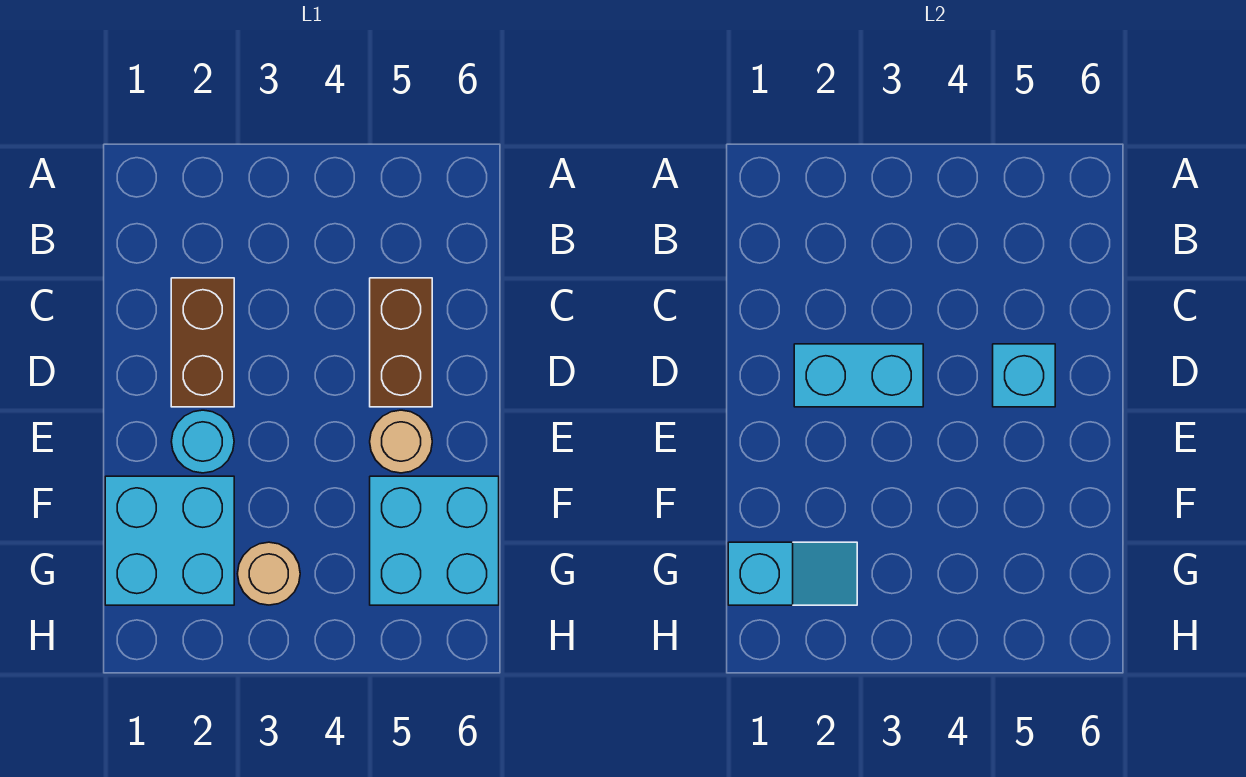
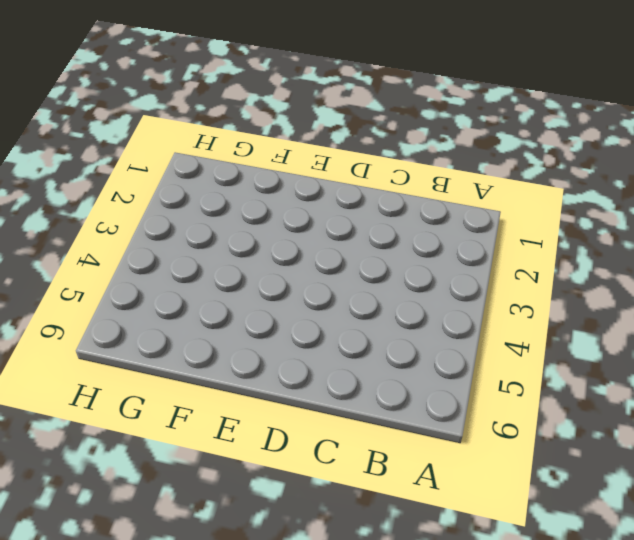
none -> brown 1x2 brick [171,278,234,407]
none -> brown 1x2 brick [370,278,432,407]

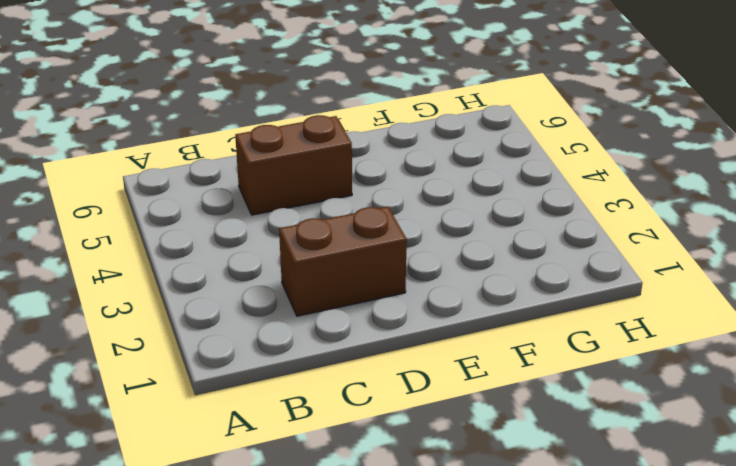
none -> cyan 1x1 round brick [171,410,234,473]
none -> tan 1x1 round brick [370,410,432,473]

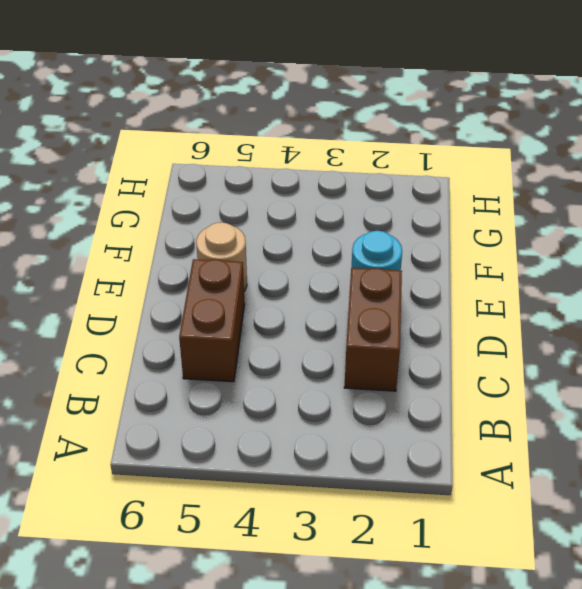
none -> cyan 2x2 brick [105,476,234,605]
none -> cyan 2x2 brick [370,476,499,605]

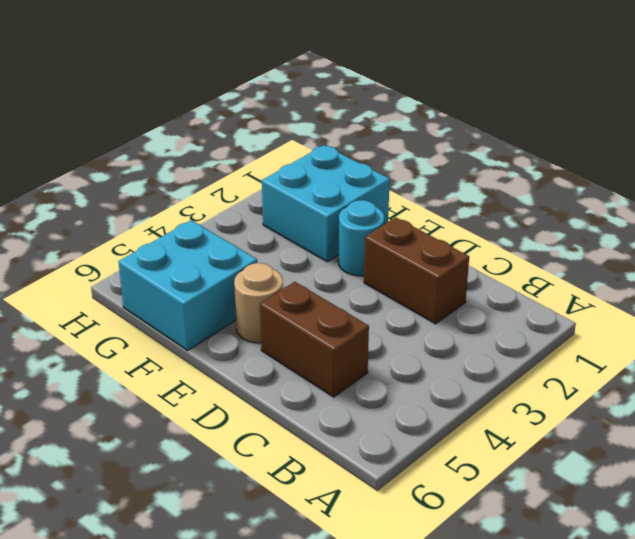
none -> tan 1x1 round brick [237,542,300,605]
none -> cyan 1x2 brick [794,344,923,407]

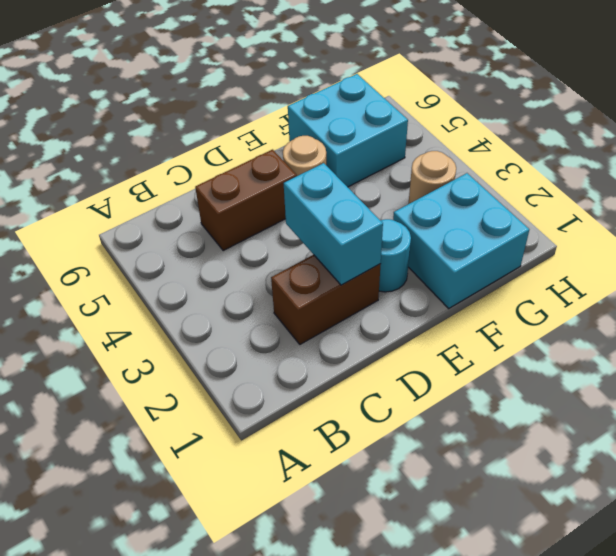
none -> cyan 1x1 brick [993,344,1055,407]
none -> cyan 1x2 slope [728,542,857,605]

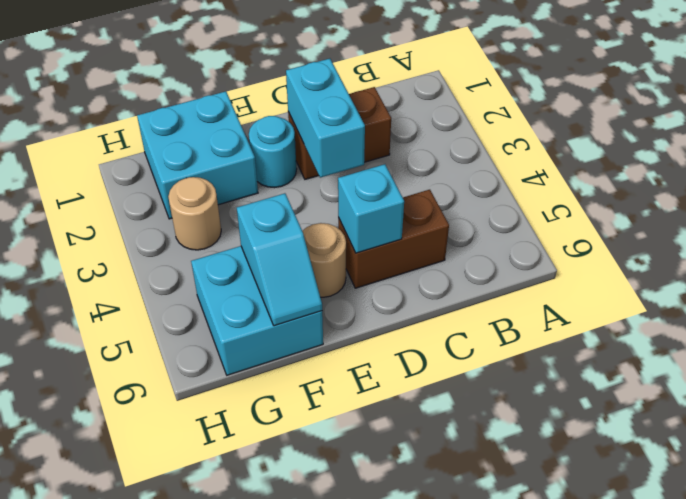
cyan 1x2 slope [237,193,322,326] -> cyan 1x2 slope moved to [728,542,857,605]

